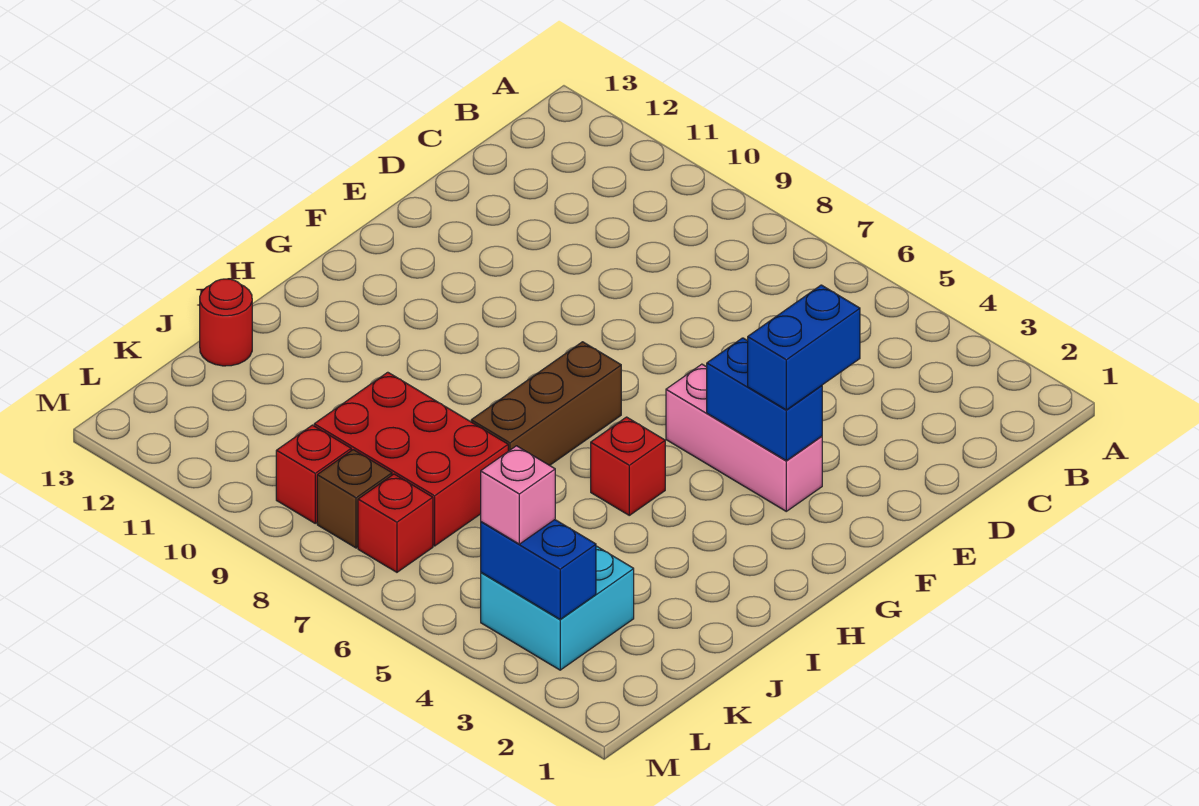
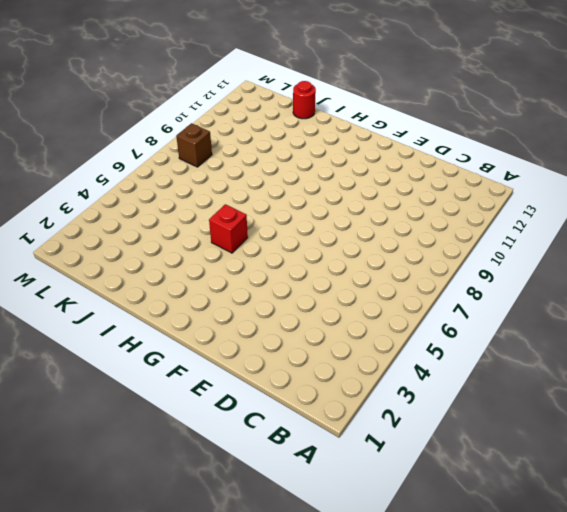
none -> pink 1x3 brick [666,364,822,511]
none -> brown 1x3 brick [471,342,621,465]
none -> red 2x3 brick [314,372,508,546]

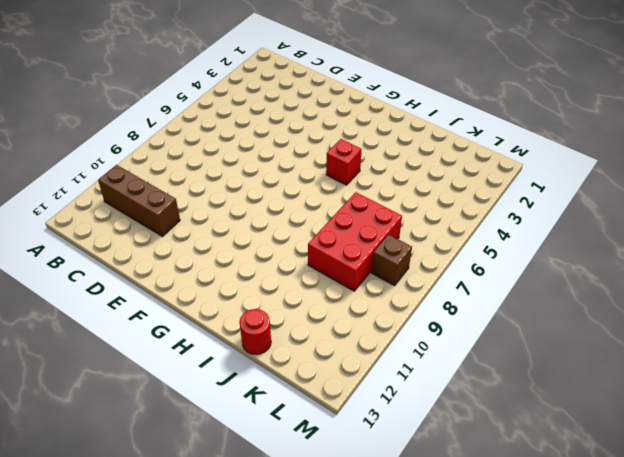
brown 1x3 brick [98,165,180,236] -> brown 1x3 brick moved to [471,342,621,465]
none -> pink 1x3 brick [666,364,822,511]
none -> cyan 2x2 brick [481,546,634,670]
none -> red 1x1 brick [358,474,433,572]

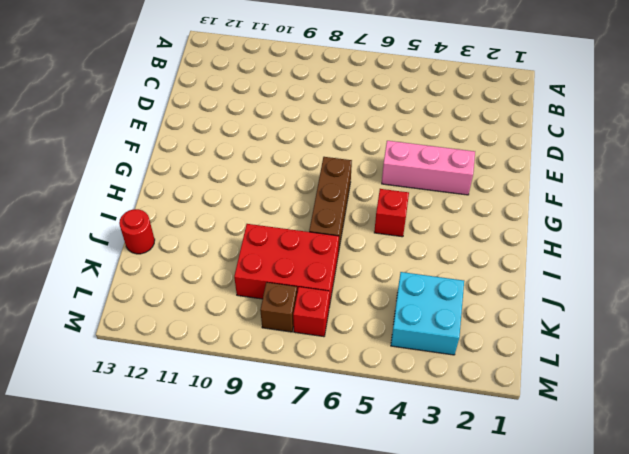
none -> red 1x1 brick [276,425,351,523]
none -> blue 1x2 brick [707,338,822,461]
none -> blue 1x2 brick [481,520,596,619]

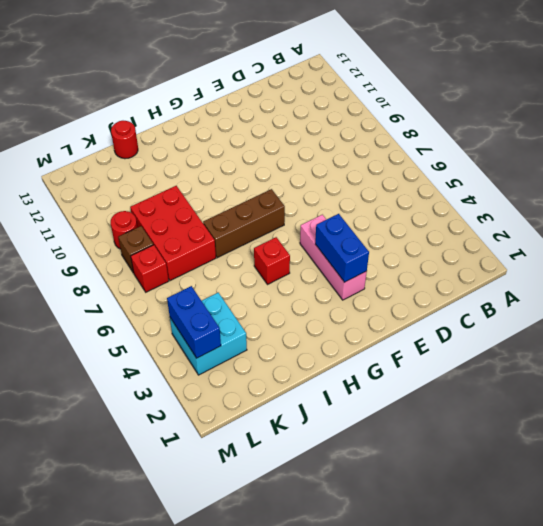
red 1x1 round brick [111,211,138,249] -> red 1x1 brick [276,425,351,523]
none -> blue 1x2 brick [748,285,860,410]
none -> pink 1x1 brick [481,446,555,544]

